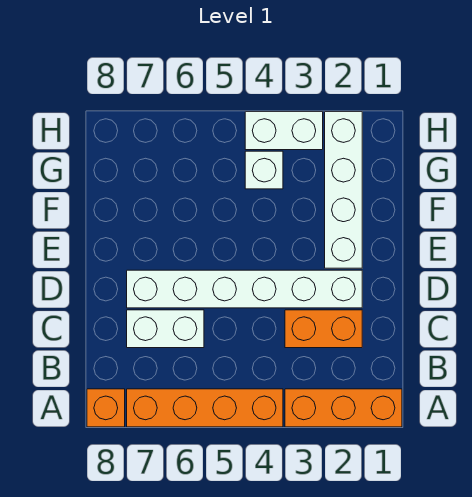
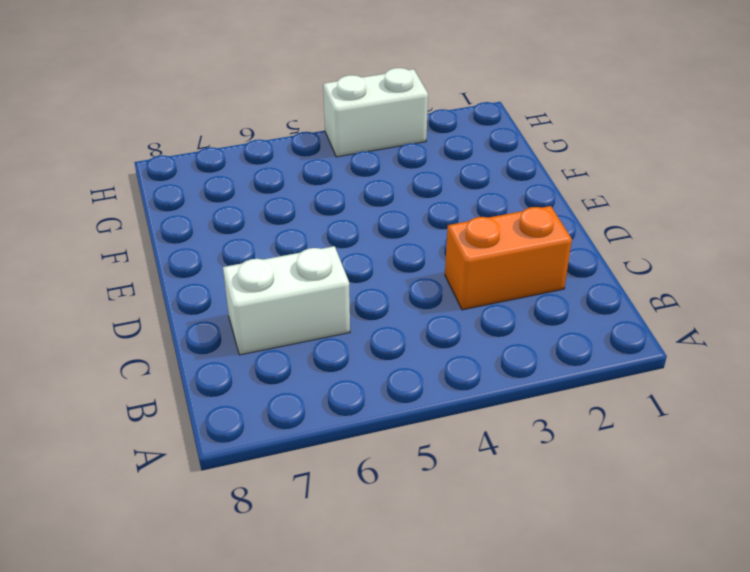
none -> orange 1x3 brick [285,389,402,427]
none -> orange 1x4 brick [127,389,283,427]

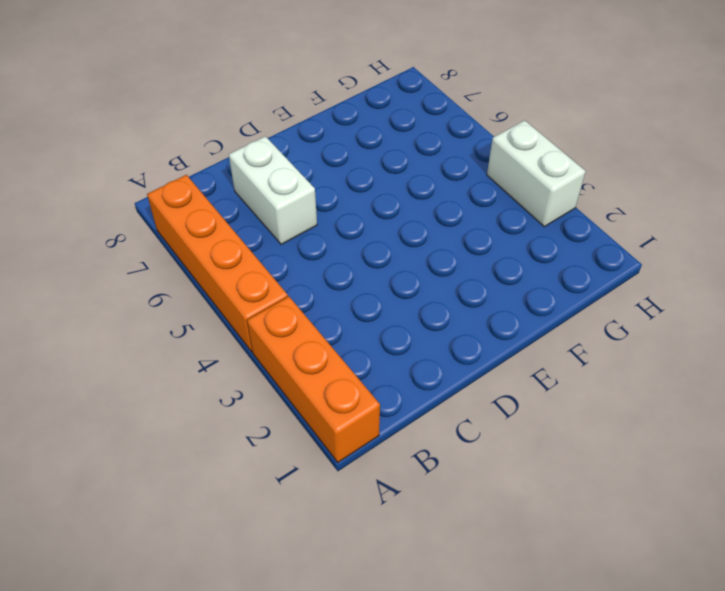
none -> orange 1x1 brick [87,389,125,427]
none -> orange 1x2 brick [285,310,362,348]

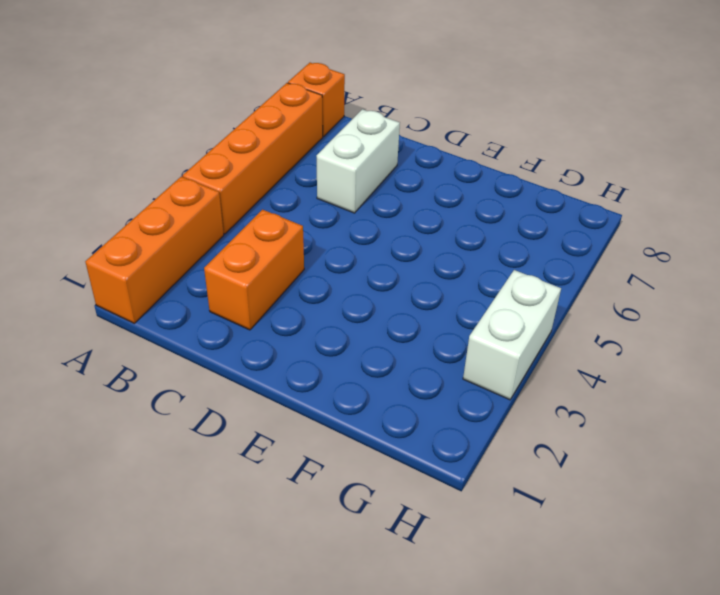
none -> white 1x6 brick [127,270,362,308]
none -> white 1x4 brick [325,112,362,268]

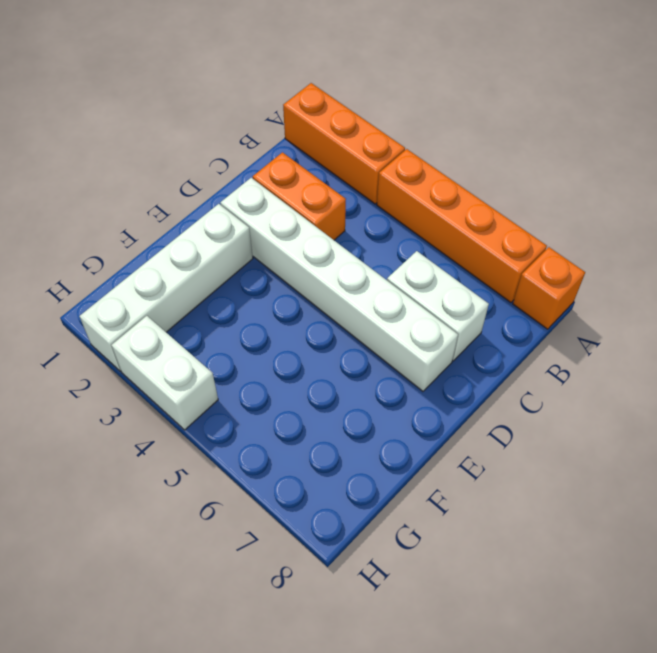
none -> white 1x1 brick [245,151,283,189]

